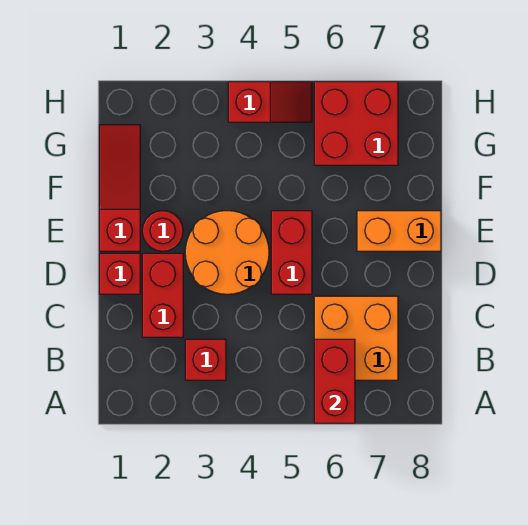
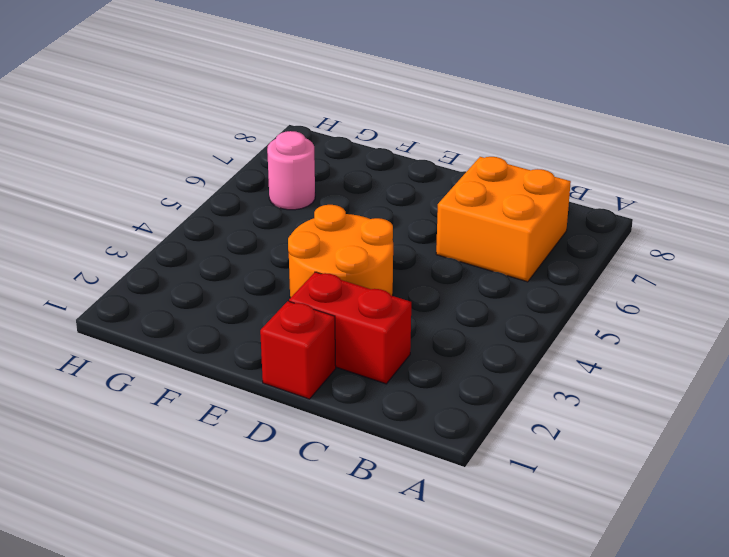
pink 1x1 round brick [267,131,315,210] -> red 2x2 brick [314,82,398,165]
none -> red 1x1 brick [185,339,226,380]
none -> red 1x2 brick [271,211,312,294]
none -> red 1x3 slope [99,125,140,251]

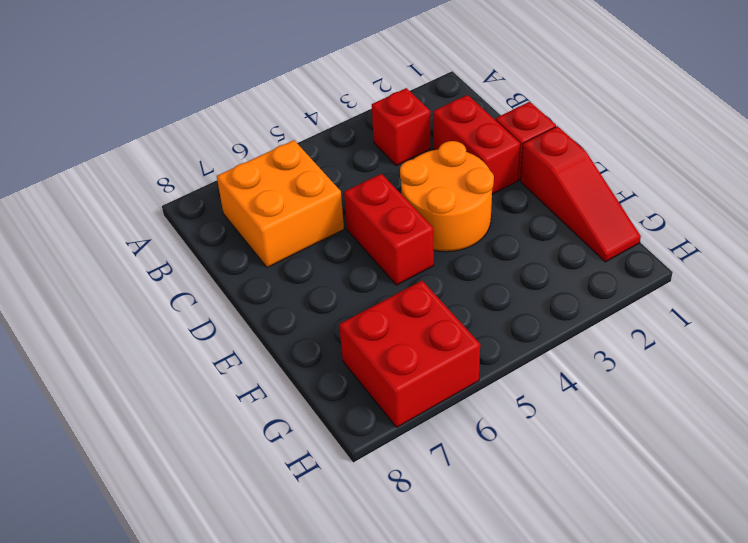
none -> red 1x1 round brick [142,211,183,251]
none -> orange 1x2 brick [357,211,441,251]
none -> red 1x2 slope [228,82,312,122]

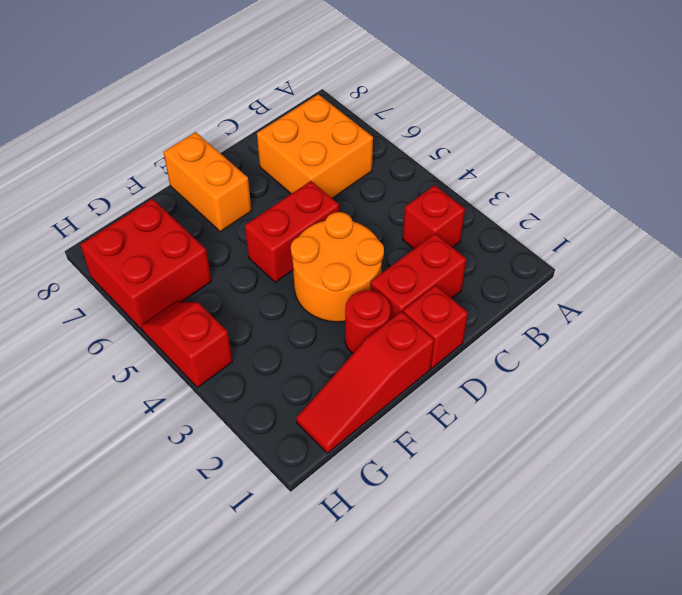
none -> red 1x2 brick [314,339,355,423]

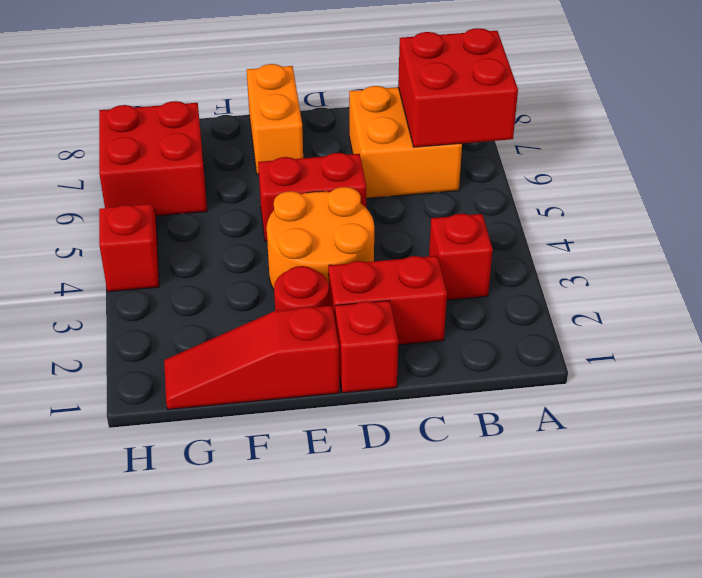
red 2x2 brick [398,28,518,147] -> red 1x2 brick [314,339,355,423]

